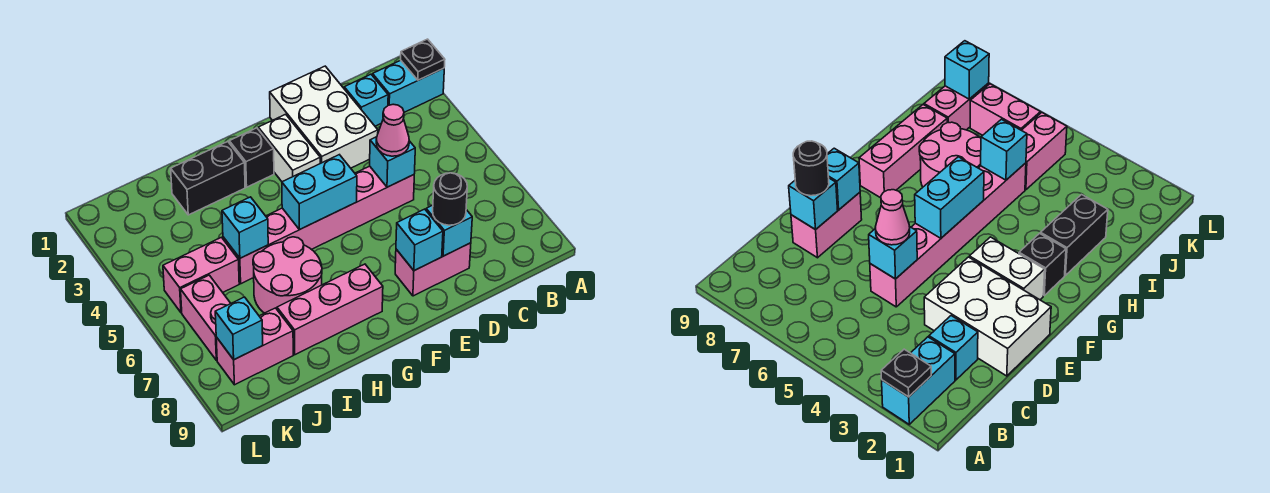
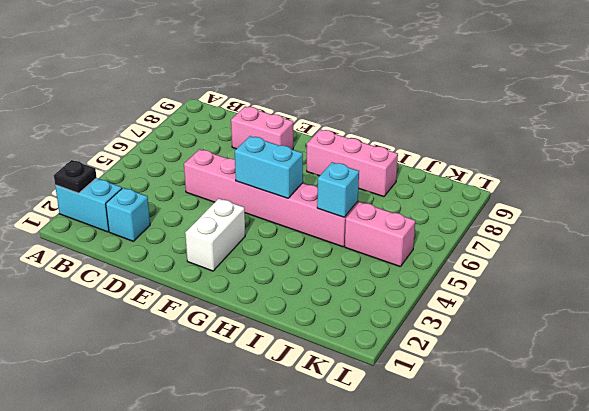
none -> white 2x3 brick [270,66,378,168]
none -> black 1x1 brick [229,128,274,187]
none -> black 1x2 brick [171,142,245,215]

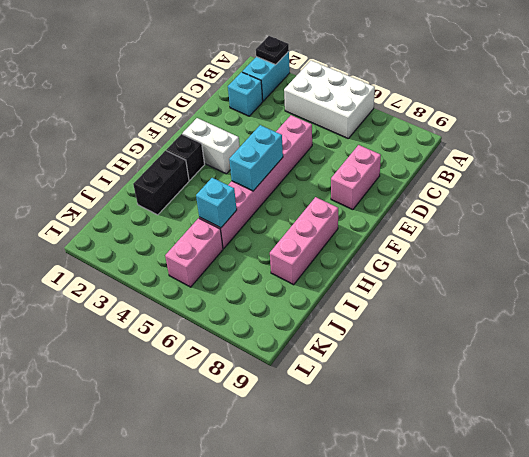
white 2x3 brick [284,61,375,138] -> white 2x3 brick moved to [270,66,378,168]
none -> pink 2x2 round brick [253,237,322,313]
none -> pink 1x2 brick [216,308,293,385]
none -> pink 1x2 brick [181,275,231,360]

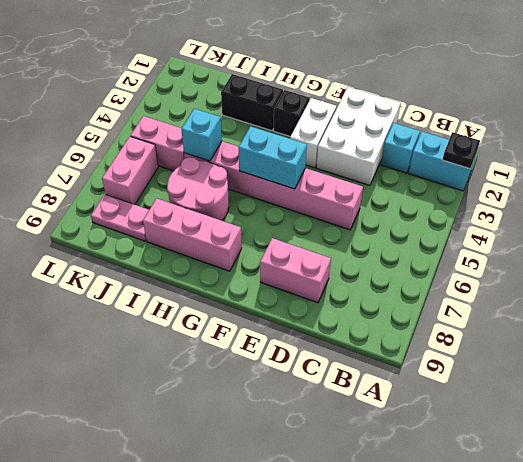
pink 1x2 plate [91,194,149,241] -> pink 1x2 brick [216,308,293,385]
none -> cyan 1x1 brick [370,137,415,187]
none -> cyan 1x1 brick [426,205,472,256]
none -> cyan 1x1 brick [396,209,443,271]

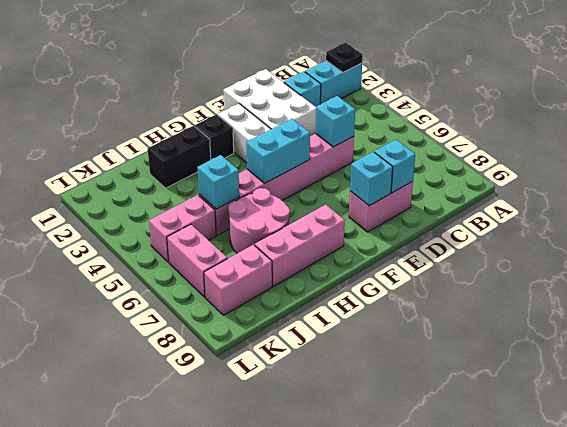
none -> cyan 1x1 brick [215,297,263,360]
none -> pink 1x1 cone [376,104,409,156]
none -> black 1x1 round brick [433,173,467,225]

